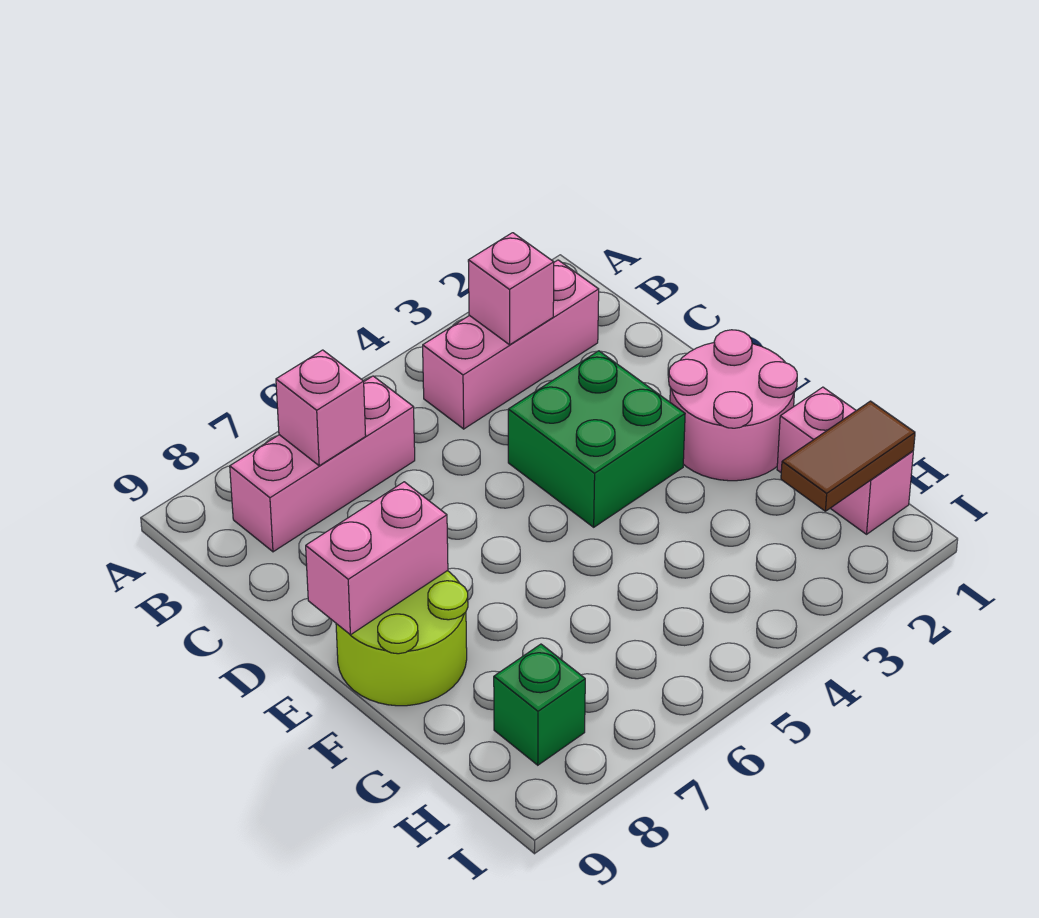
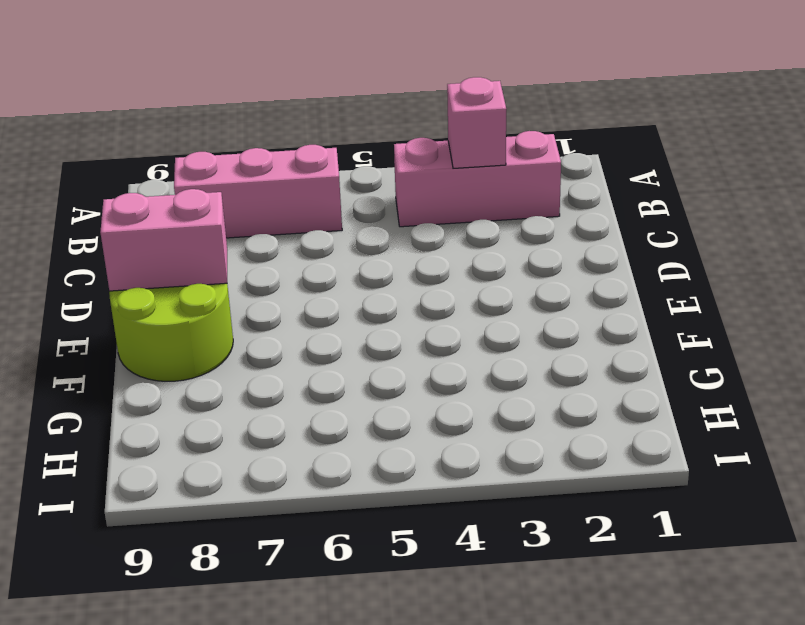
none -> green 2x2 brick [508,351,685,527]
none -> pink 2x2 round brick [669,330,797,481]

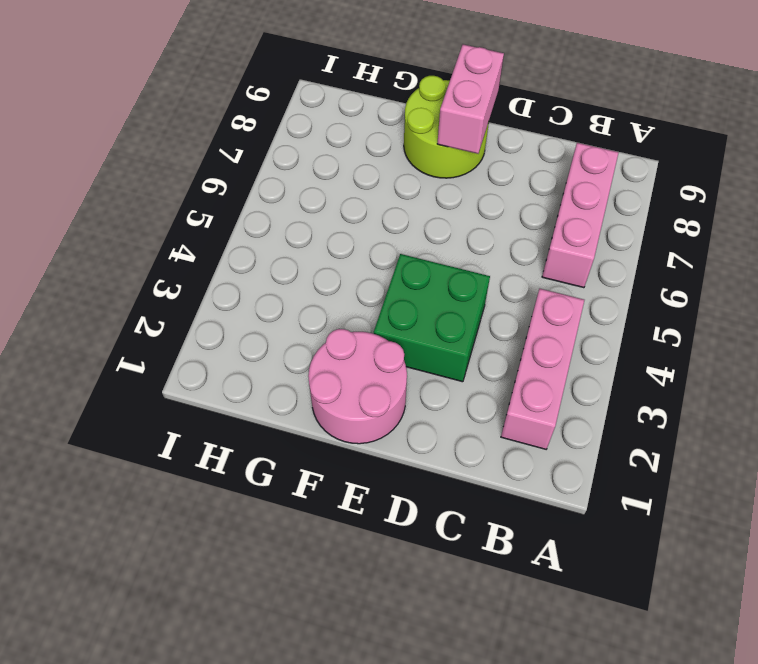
none -> pink 1x2 brick [777,387,913,534]
none -> green 1x1 brick [494,644,585,765]

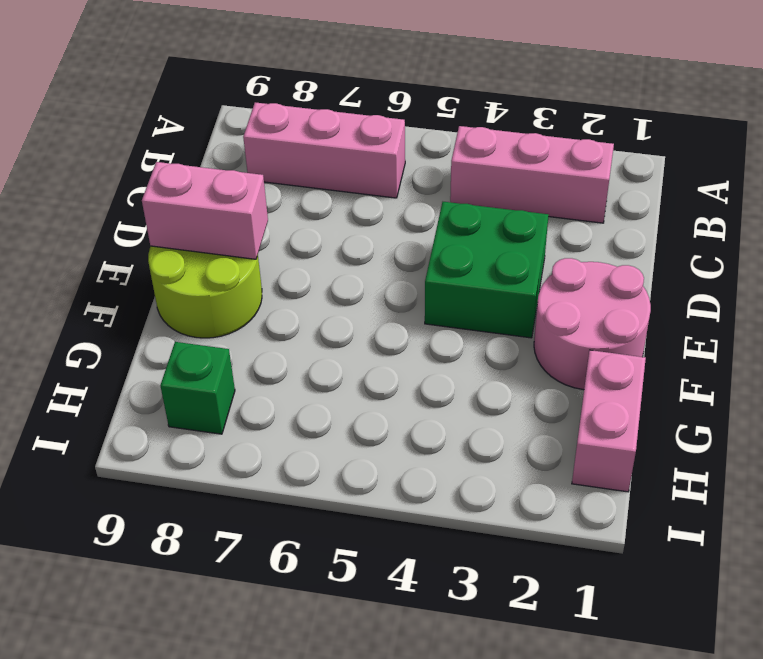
none -> pink 1x1 brick [468,233,554,345]
none -> pink 1x1 brick [276,350,366,466]

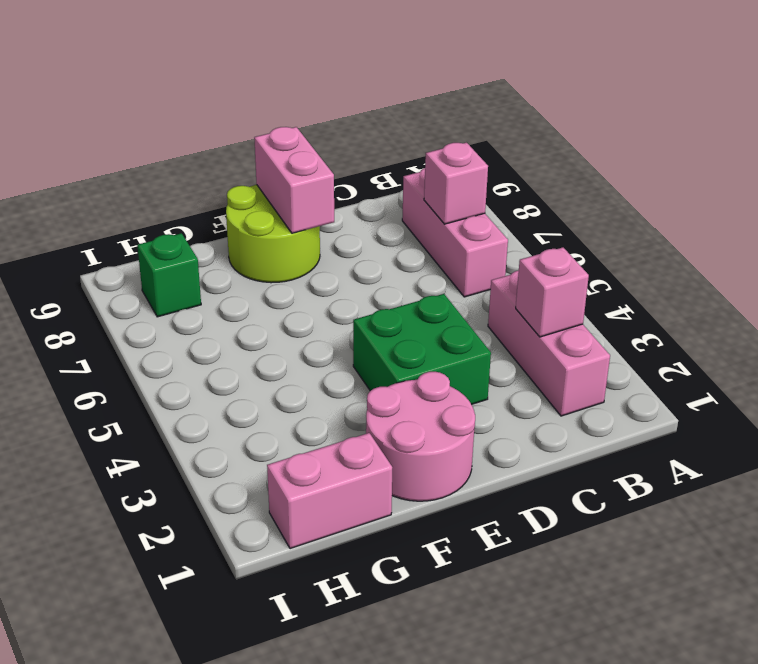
none -> brown 1x2 tile [781,401,915,511]

